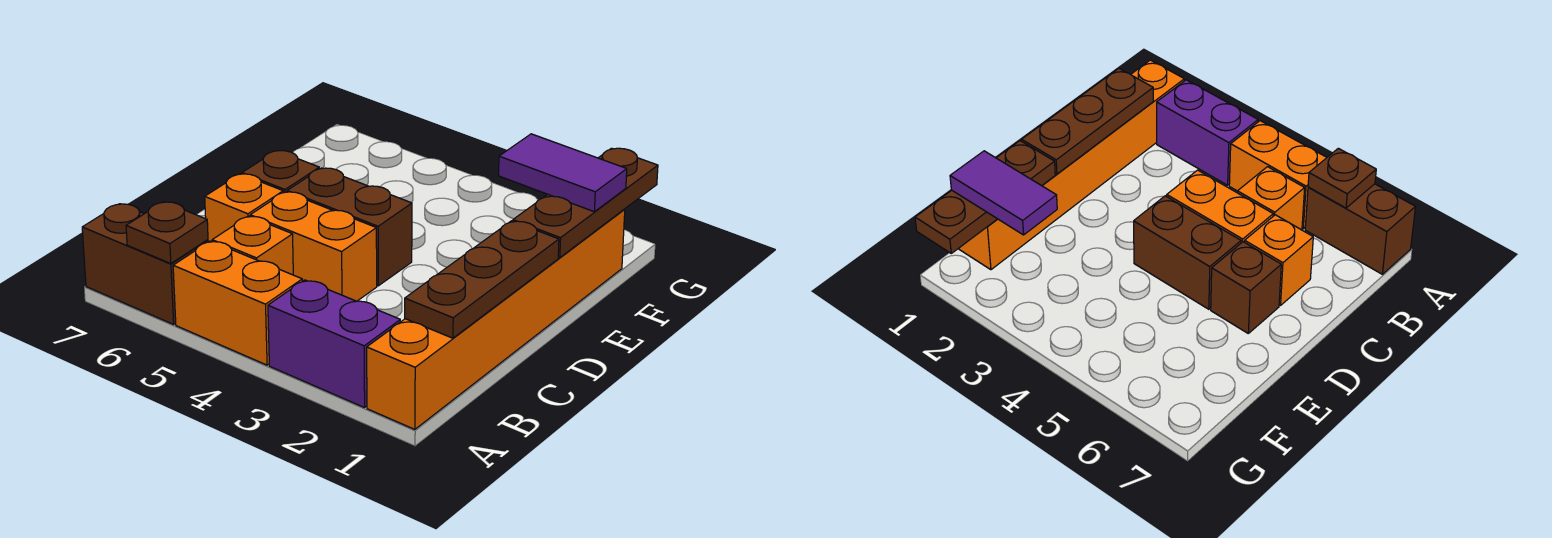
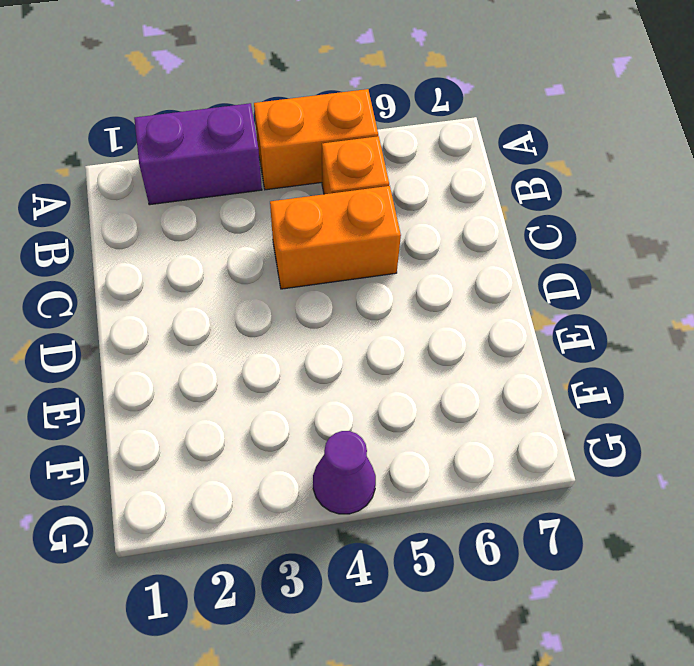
purple 1x1 cone [313,431,376,514] -> none
none -> orange 1x6 brick [367,210,625,429]
none -> brown 1x2 brick [82,204,208,324]
none -> orange 1x1 brick [205,174,283,242]

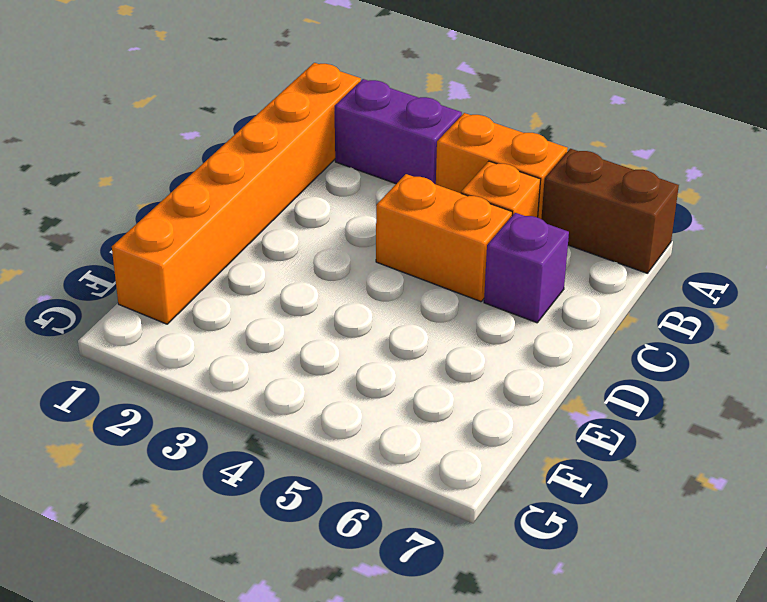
purple 1x1 brick [484,213,569,323] -> orange 1x1 brick [205,174,283,242]
none -> brown 1x2 brick [287,168,412,286]
none -> brown 1x1 brick [242,151,319,193]
none -> brown 1x1 plate [126,202,208,264]

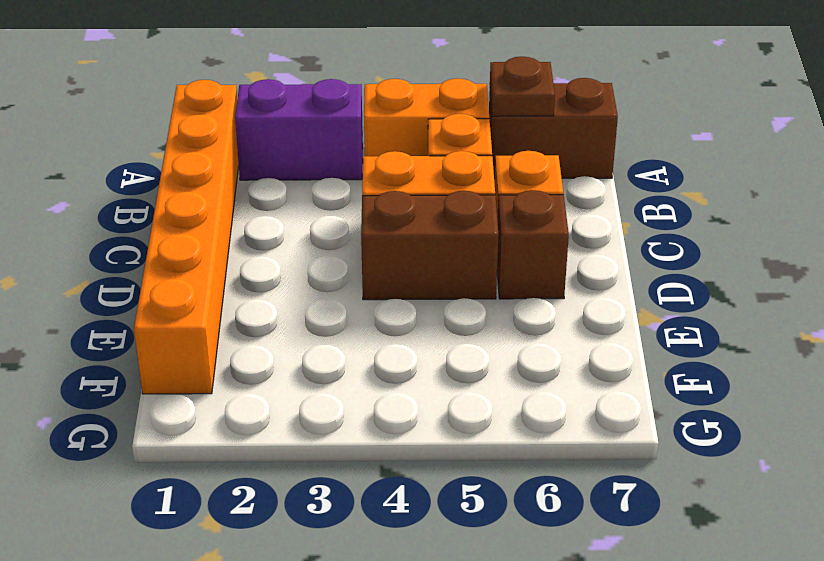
none -> brown 1x3 plate [405,221,559,338]
none -> brown 1x3 plate [513,148,658,258]
none -> purple 1x2 tile [499,134,627,212]

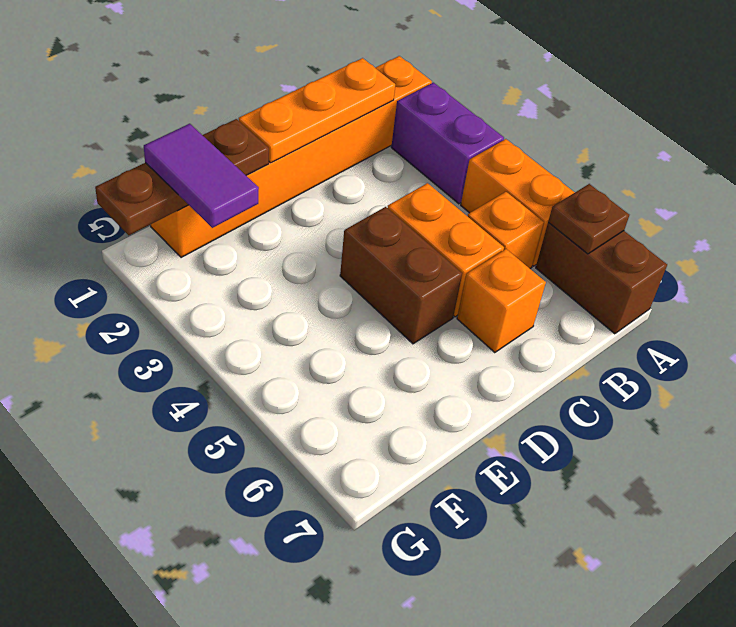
orange 1x3 plate [239,58,395,163] -> brown 1x3 plate [405,221,559,338]
none -> brown 1x1 brick [242,151,319,193]

